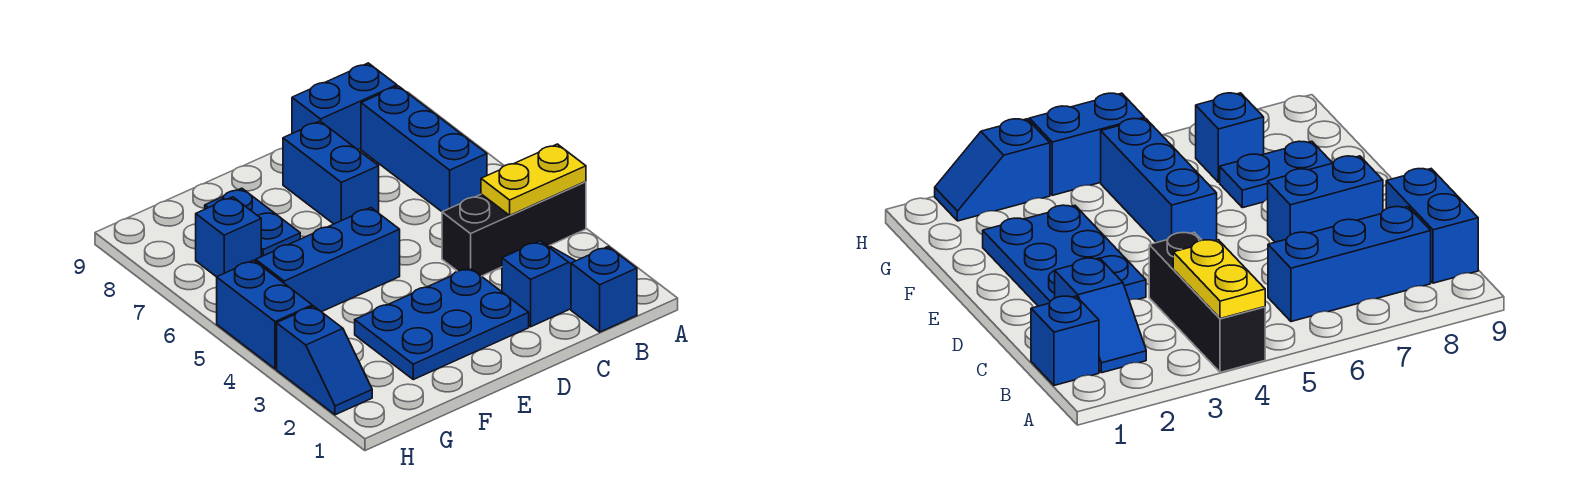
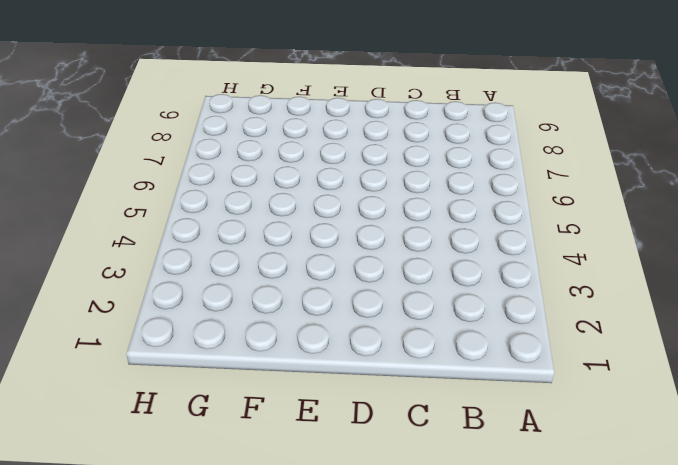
none -> black 1x3 brick [442,182,586,276]
none -> blue 1x1 brick [571,246,637,332]
none -> blue 1x2 slope [502,241,576,327]

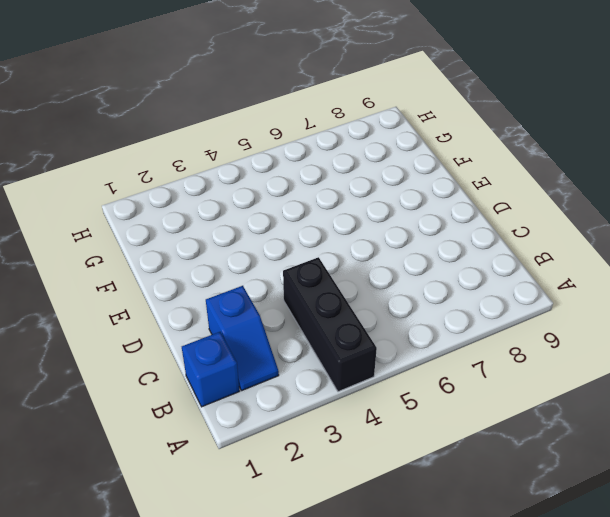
none -> blue 1x3 brick [361,86,487,212]
none -> blue 1x2 brick [292,63,397,150]
none -> blue 2x3 plate [355,268,529,380]

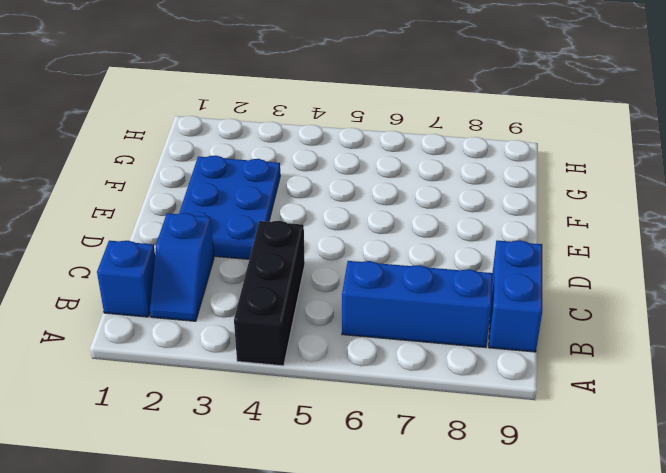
none -> blue 1x2 brick [283,121,379,224]
none -> blue 1x3 brick [256,208,400,312]
none -> blue 1x2 plate [205,188,300,257]

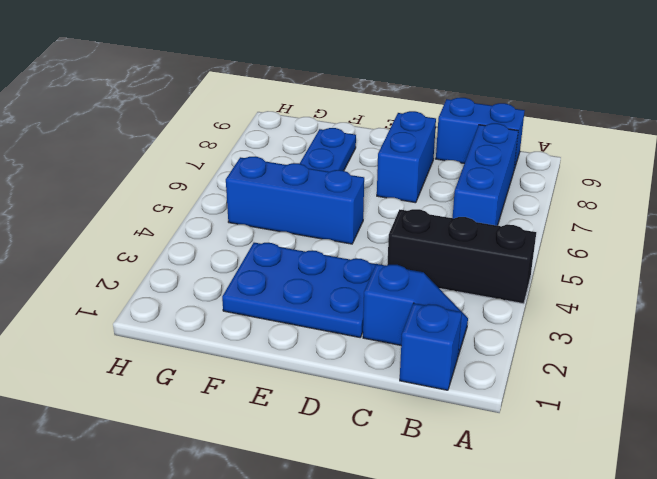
none -> blue 1x1 brick [196,197,261,277]
none -> blue 1x2 slope [277,306,372,415]
none -> blue 1x2 brick [217,260,312,369]

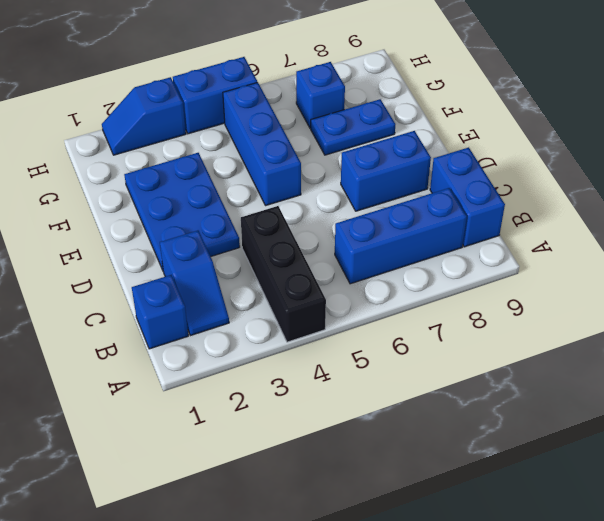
none -> yellow 1x2 plate [481,144,586,215]

